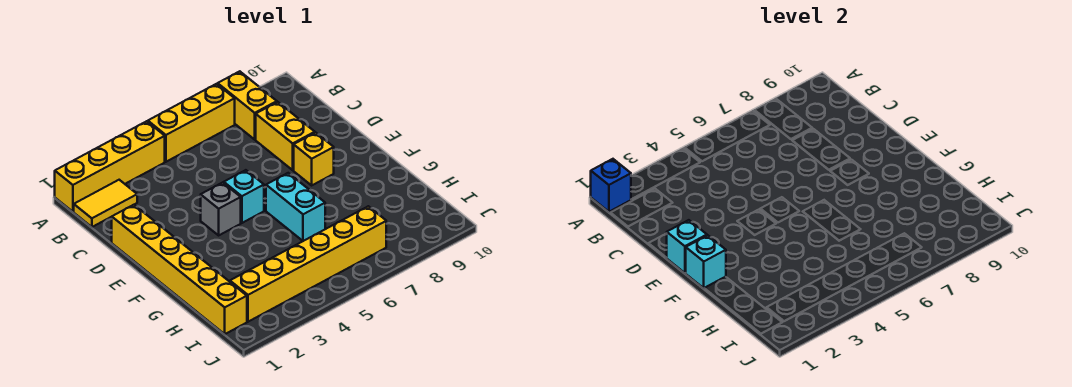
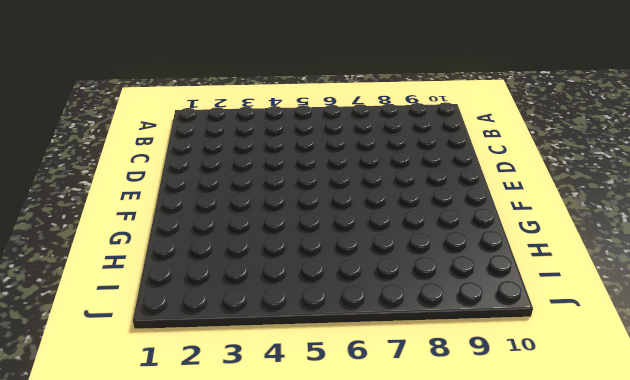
none -> yellow 1x4 brick [55,121,165,212]
none -> yellow 1x3 brick [148,84,235,162]
none -> yellow 1x2 brick [218,71,277,139]

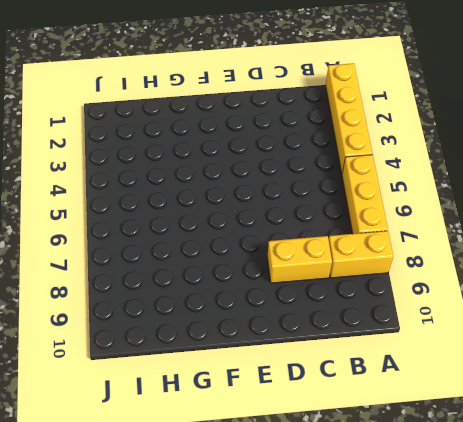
none -> yellow 1x2 tile [74,180,137,227]
none -> yellow 1x6 brick [112,205,247,334]
none -> grey 1x1 brick [201,183,241,235]

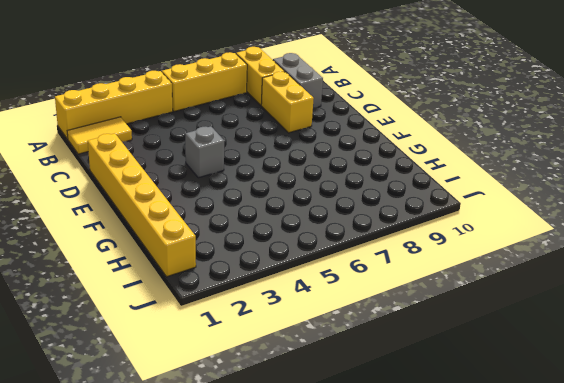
grey 1x2 brick [273,53,323,108] -> none
none -> cyan 1x1 brick [224,170,264,223]
none -> yellow 1x1 brick [294,133,334,185]
none -> cyan 1x2 brick [266,173,325,241]

